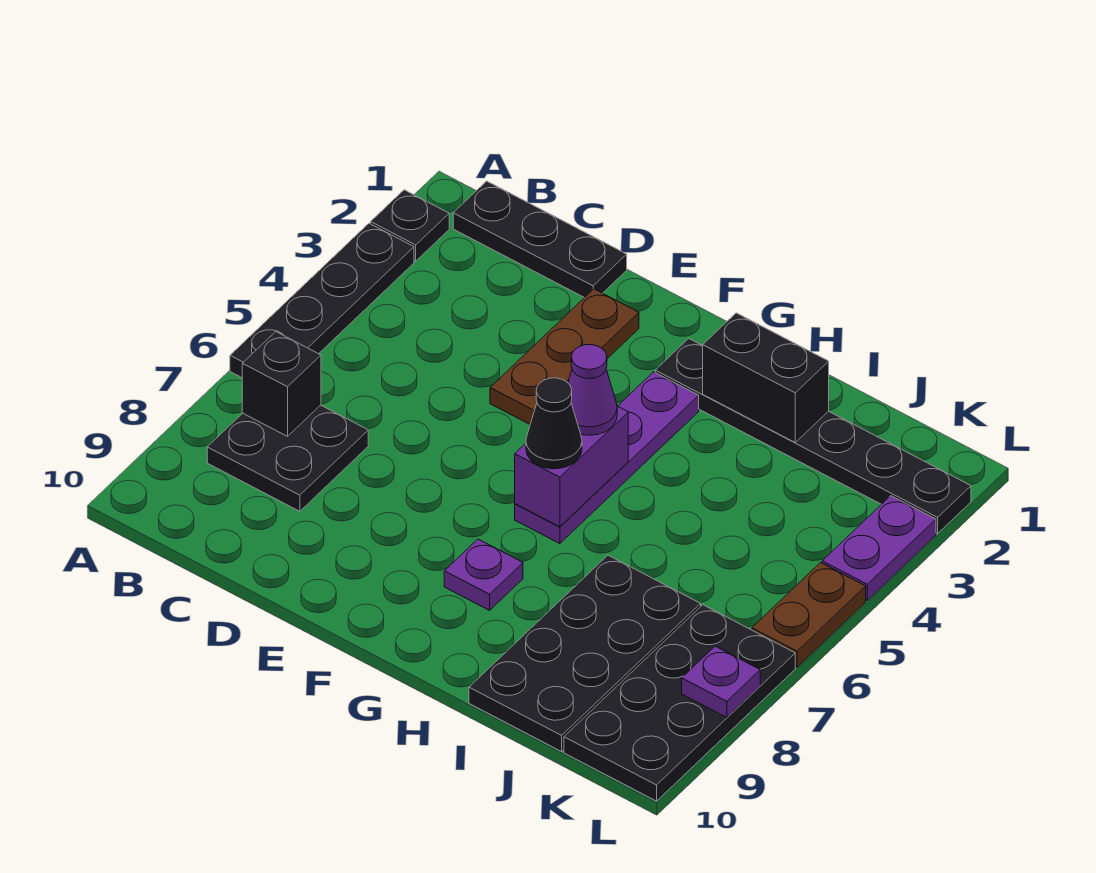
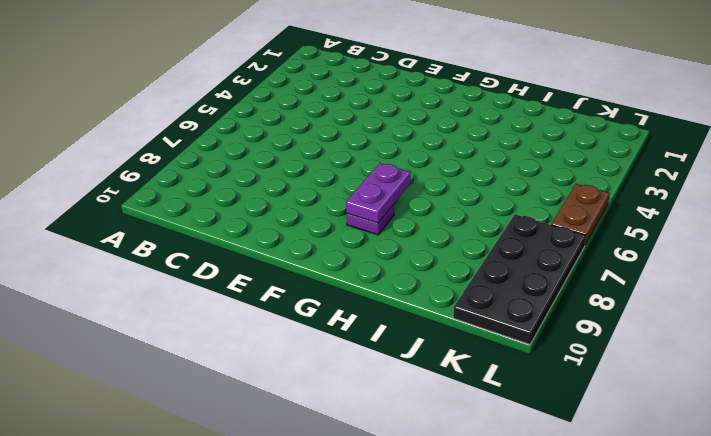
purple 1x2 plate [346,163,411,223] -> purple 1x2 plate moved to [822,496,936,600]
none -> black 1x1 plate [371,190,449,261]
none -> black 1x4 plate [230,223,414,378]
none -> black 1x3 plate [453,181,627,298]

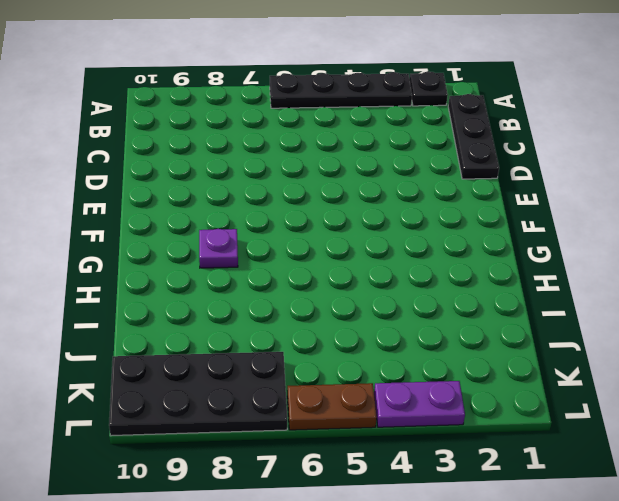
none -> black 2x2 plate [207,405,368,511]
none -> brown 1x3 plate [490,289,639,424]
none -> black 1x6 plate [655,339,971,534]

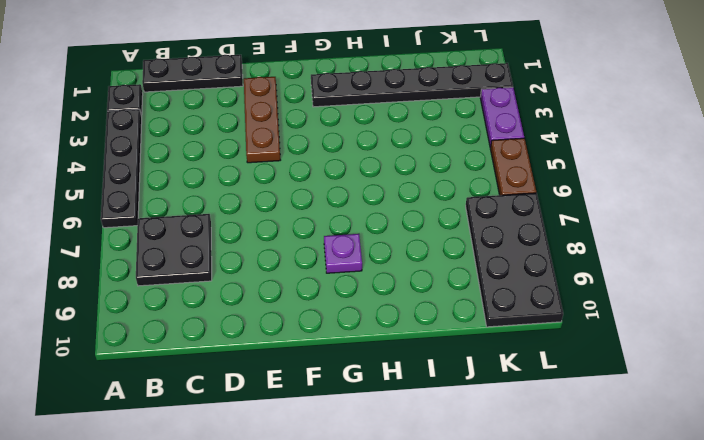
none -> purple 1x4 plate [515,372,699,544]
none -> black 2x4 plate [469,555,701,752]
none -> black 1x1 brick [242,332,321,436]

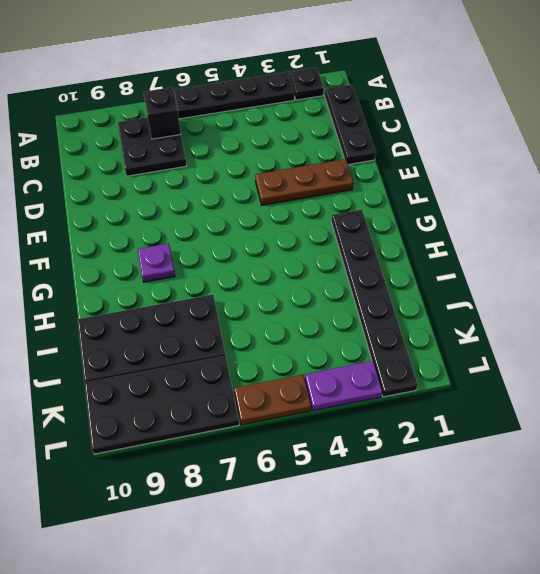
none -> purple 1x4 plate [515,372,699,544]
none -> purple 1x2 brick [515,406,628,527]
none -> black 1x2 brick [703,313,829,442]

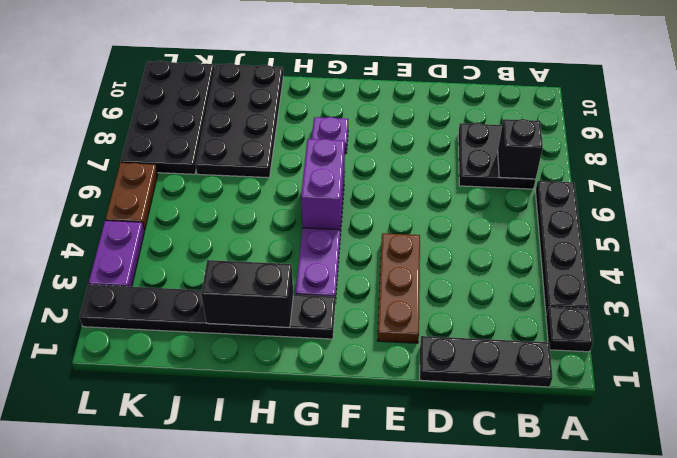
none -> purple 1x1 plate [682,646,760,718]
none -> purple 1x1 cone [568,345,617,435]
none -> black 1x1 cone [526,378,582,469]

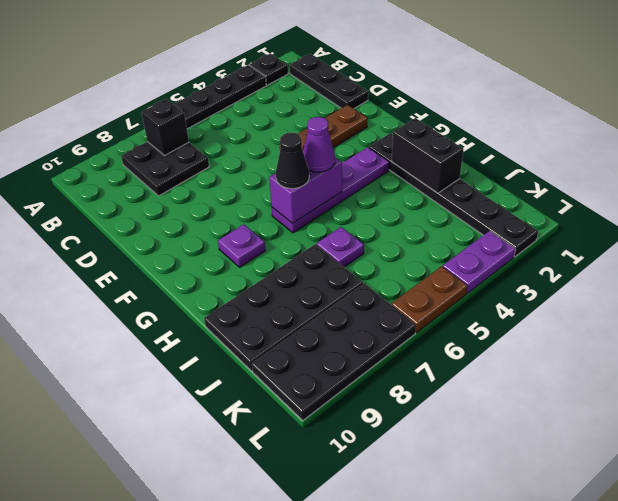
purple 1x1 plate [317,227,364,267] -> purple 1x1 plate moved to [682,646,760,718]

